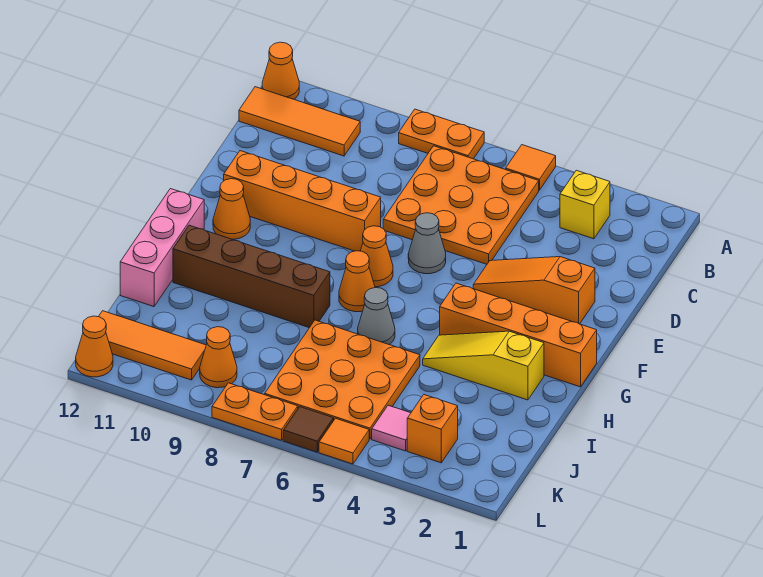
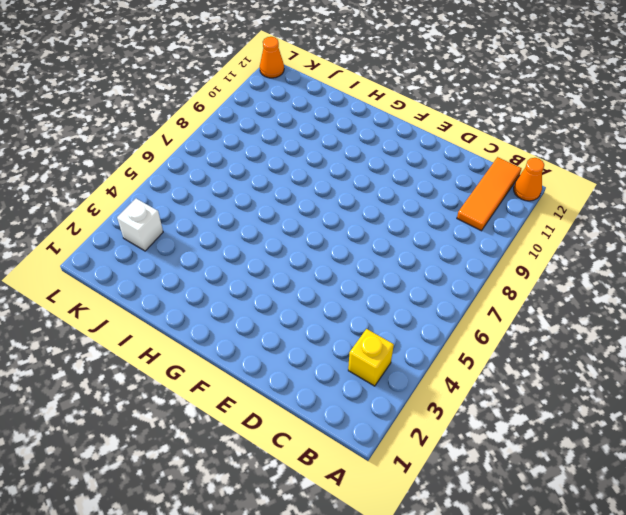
white 1x1 brick [117,199,163,251] -> orange 1x1 brick [407,395,458,463]
none -> orange 1x1 tile [506,145,556,190]
none -> orange 1x2 plate [399,109,484,159]
none -> orange 3x3 plate [383,146,539,264]

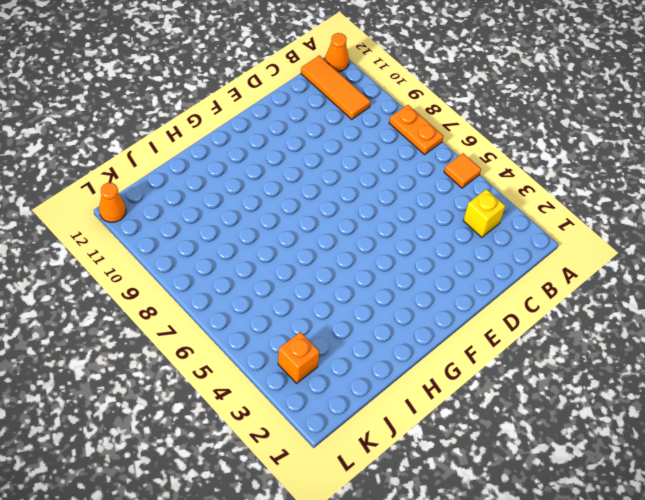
none -> orange 3x3 plate [383,146,539,264]
none -> orange 1x3 slope [473,257,595,324]
none -> grey 1x1 cone [408,213,446,274]

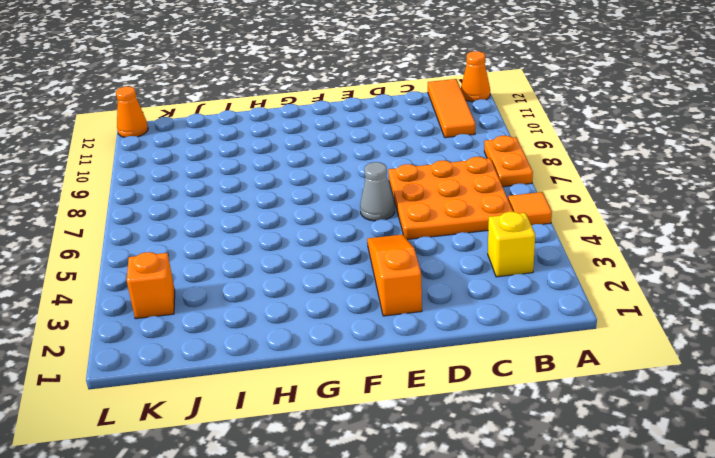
none -> orange 1x4 brick [224,151,381,251]
none -> orange 1x1 cone [361,226,393,287]
none -> orange 1x1 cone [213,179,250,239]

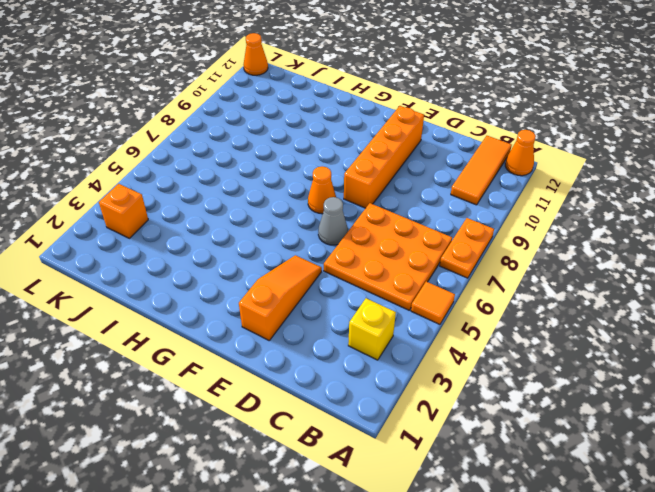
none -> orange 1x1 cone [213,179,250,239]
none -> orange 1x4 brick [440,283,597,387]
none -> orange 1x1 cone [339,251,375,312]

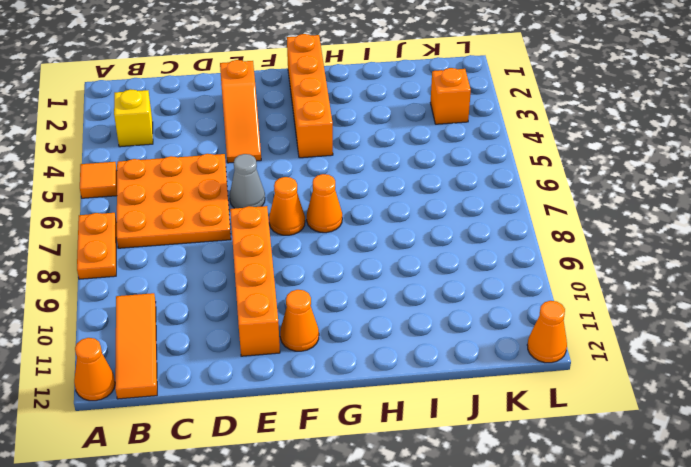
none -> pink 1x3 brick [120,189,204,307]
none -> yellow 1x3 slope [423,331,544,400]
none -> grey 1x1 cone [358,288,395,345]

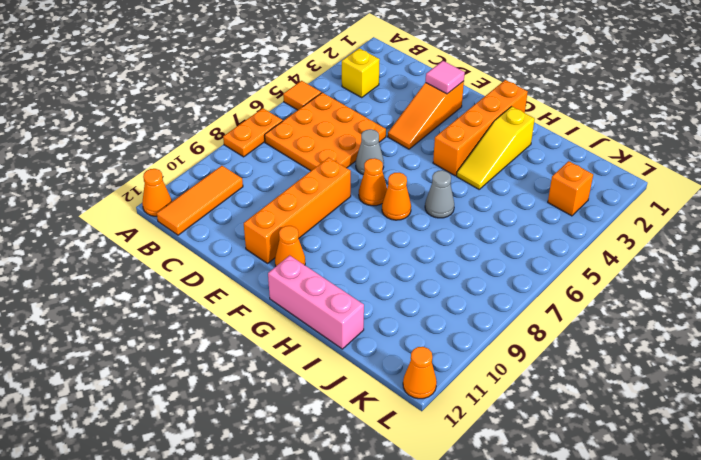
pink 1x1 tile [426,61,465,94] -> pink 1x1 tile moved to [372,405,411,451]
none -> brown 1x4 brick [173,225,330,328]
none -> orange 3x3 plate [265,320,420,439]
none -> orange 1x1 cone [200,327,237,388]

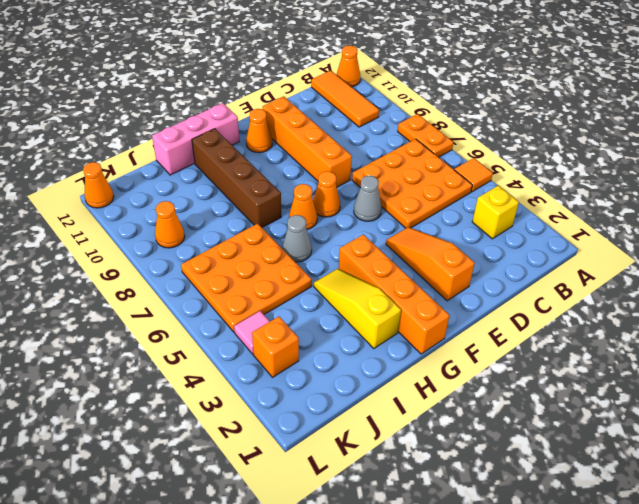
none -> orange 1x3 tile [98,311,206,380]
none -> orange 1x1 tile [319,418,369,464]
none -> brown 1x1 tile [283,407,334,452]

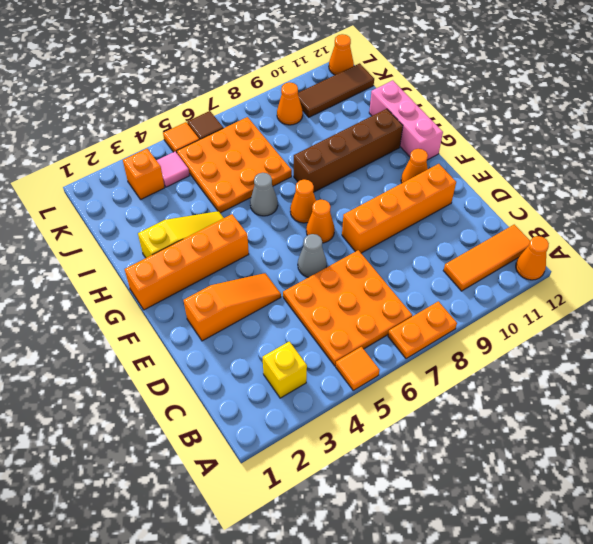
brown 1x3 tile [298,63,374,117] -> orange 1x3 tile [98,311,206,380]
none -> orange 1x2 plate [212,383,298,440]

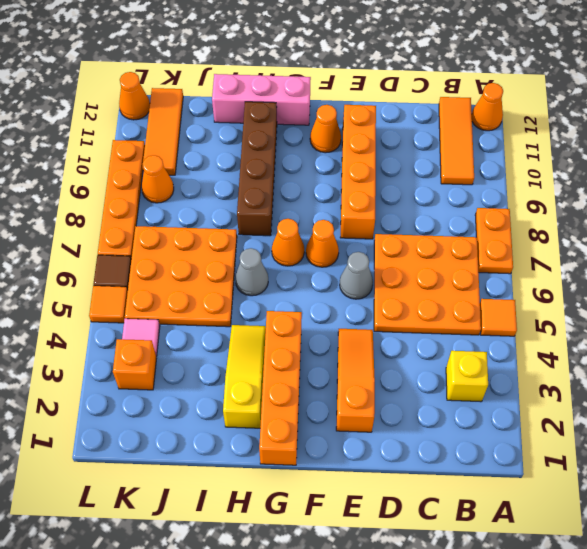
orange 1x4 plate [98,140,145,259] -> orange 1x2 plate [212,383,298,440]

